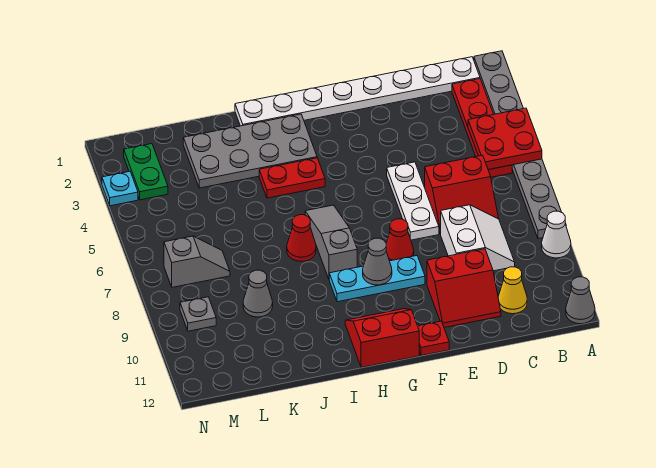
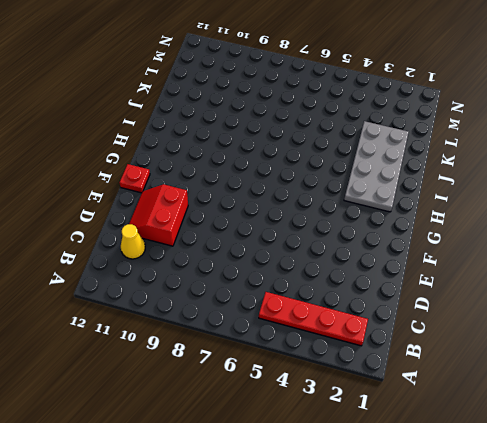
none -> grey 1x8 plate [474,51,566,239]
none -> white 1x1 cone [542,211,571,258]
none -> grey 1x1 cone [566,277,595,324]

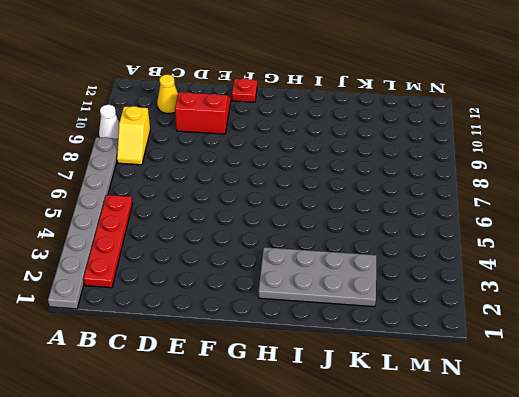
yellow 1x2 slope [117,106,150,165] -> none
none -> grey 1x1 cone [566,277,595,324]
none -> white 1x8 plate [235,57,480,126]
none -> red 2x2 slope [425,155,499,234]

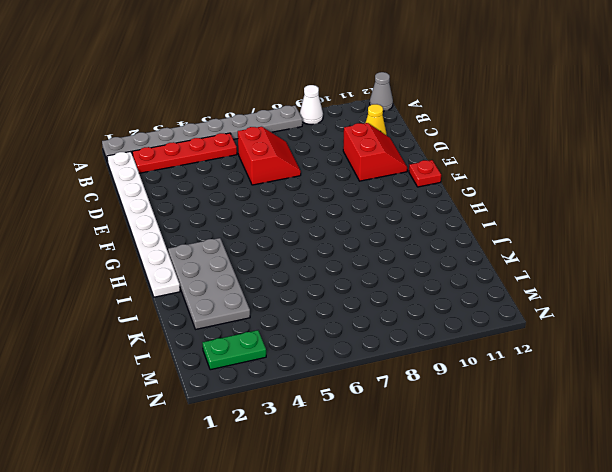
none -> white 2x2 slope [441,205,515,271]
none -> white 1x3 plate [387,162,439,240]
none -> red 1x1 cone [386,219,414,261]

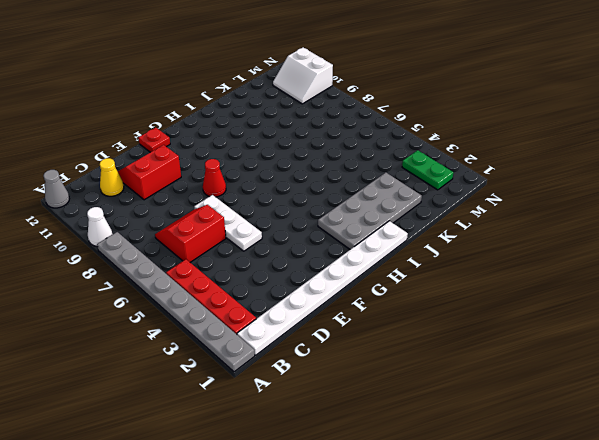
white 2x2 slope [273,47,333,104] -> white 2x2 slope moved to [441,205,515,271]
none -> cyan 1x3 plate [329,256,425,302]
none -> red 2x2 slope [345,309,419,367]
none -> red 1x2 plate [259,158,325,198]

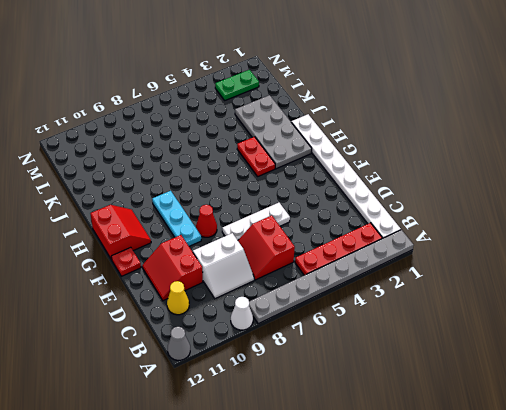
none -> grey 1x3 slope [305,205,357,279]
none -> red 1x1 cone [287,215,316,261]
none -> grey 1x1 cone [243,270,273,317]

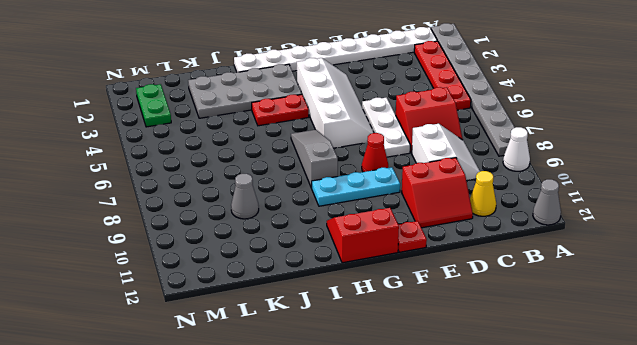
white 2x4 slope [297,58,374,148] -> none
none -> red 1x1 cone [287,215,316,261]
none -> grey 1x2 slope [164,236,230,287]
none -> grey 1x1 plate [180,297,216,331]

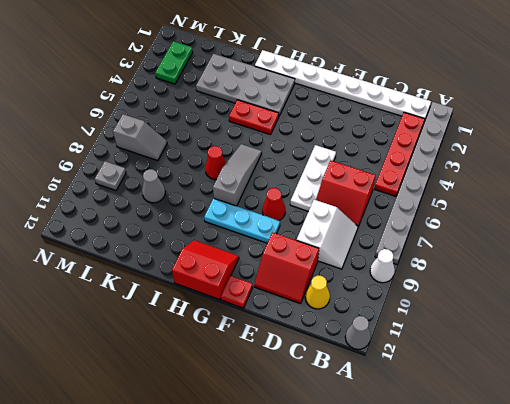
none -> cyan 1x1 plate [102,172,138,206]
none -> red 2x2 plate [468,108,542,170]
none -> grey 1x1 cone [363,238,392,285]

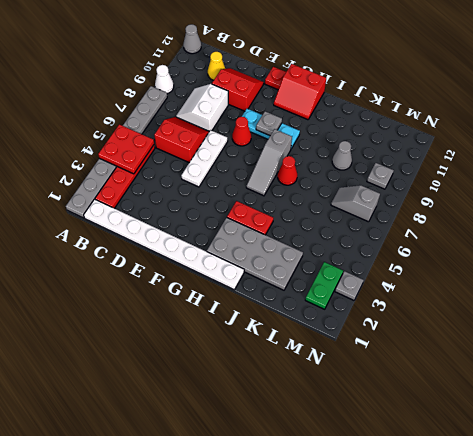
grey 1x1 plate [256,111,282,136] -> grey 1x1 cone [363,238,392,285]
grey 1x1 plate [335,271,364,300] -> cyan 1x1 plate [102,172,138,206]

